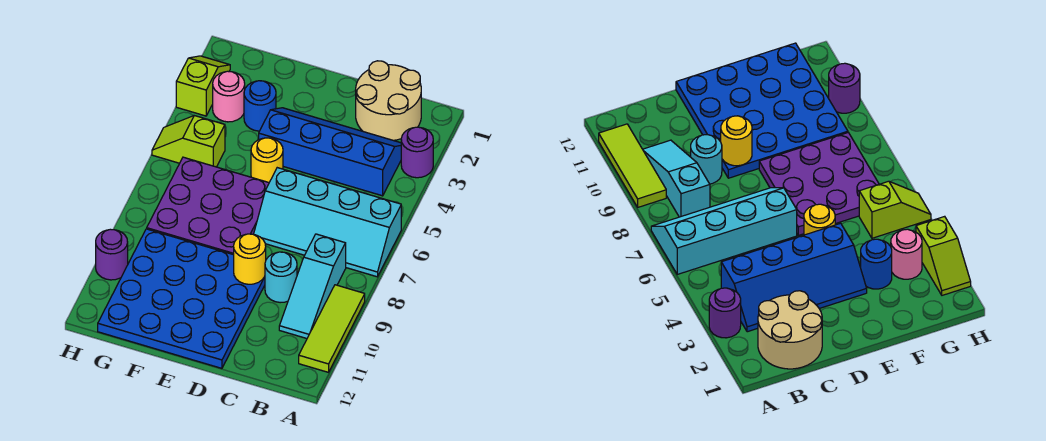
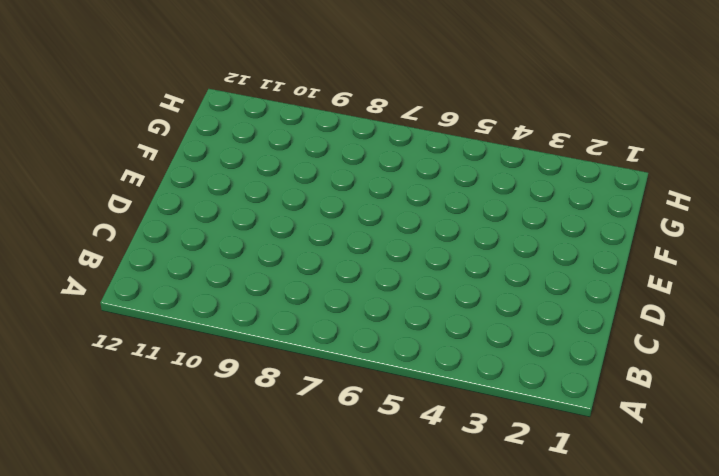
none -> purple 1x1 round brick [401,127,433,178]
none -> cyan 2x4 slope [254,168,401,277]
none -> lime 1x3 tile [299,285,365,372]

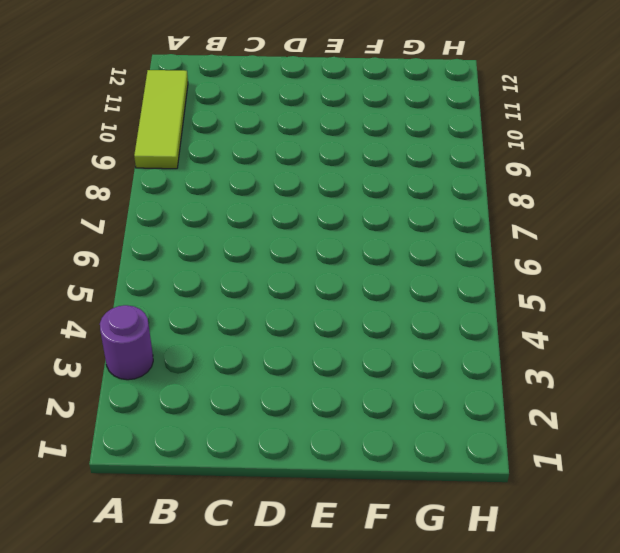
none -> cyan 2x4 slope [254,168,401,277]
none -> tan 2x2 round brick [356,61,421,140]
none -> blue 2x4 slope [259,108,401,196]

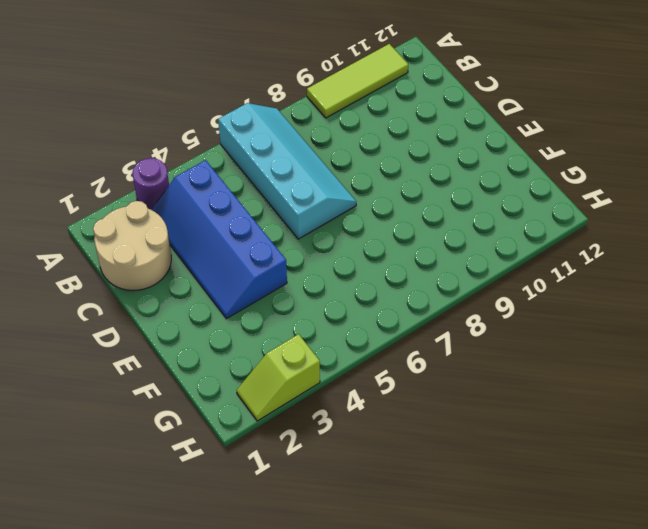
none -> cyan 1x3 slope [279,234,346,338]
none -> cyan 1x1 round brick [265,252,297,303]
none -> blue 4x4 plate [98,229,265,368]

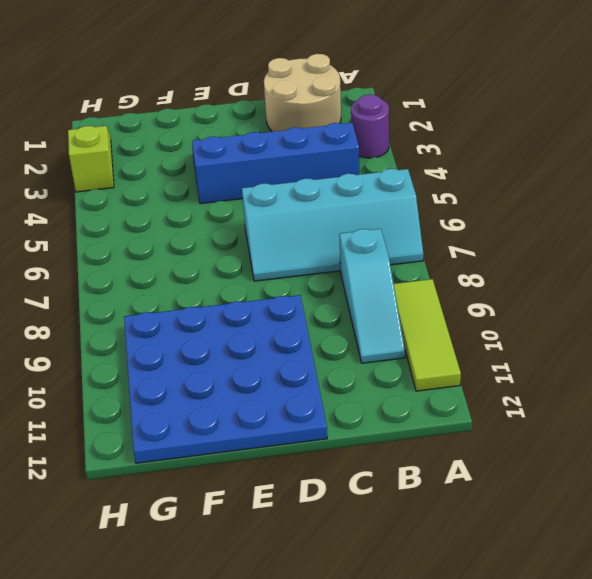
none -> cyan 1x1 round brick [265,252,297,303]
none -> yellow 1x1 round brick [251,138,283,182]
none -> purple 3x3 plate [147,157,269,255]

